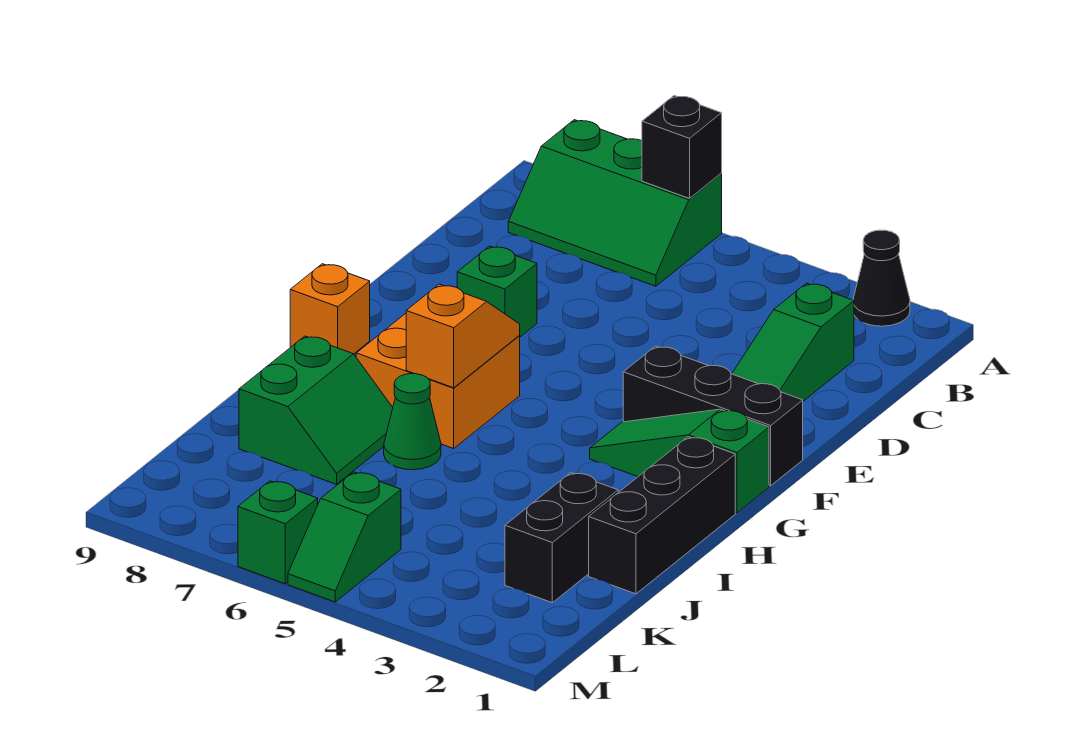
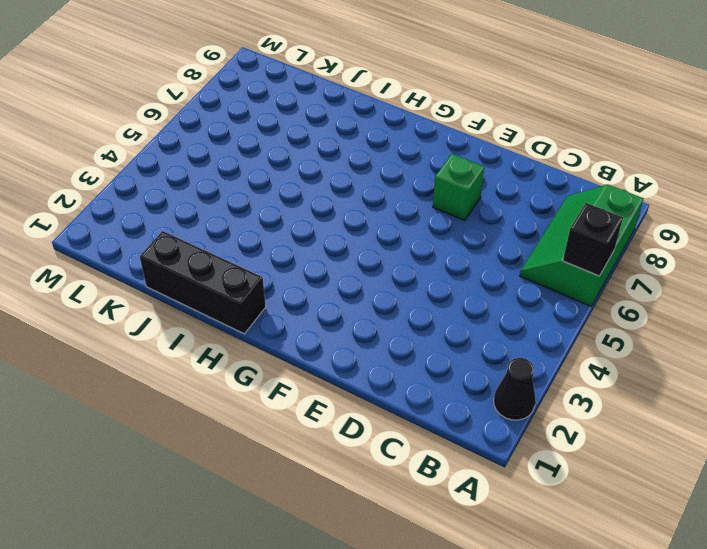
none -> green 1x3 slope [732,283,854,401]
none -> black 1x3 brick [623,346,803,486]
none -> green 1x3 slope [590,409,769,513]

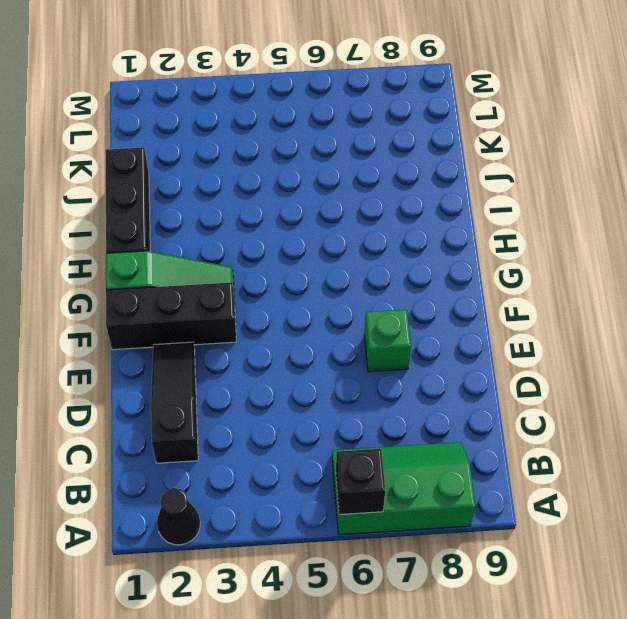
black 1x3 slope [151,342,198,463] -> green 1x3 slope [732,283,854,401]
none -> orange 2x2 brick [356,314,520,448]
none -> orange 1x1 brick [290,264,370,354]
none -> green 1x1 cone [384,374,441,470]

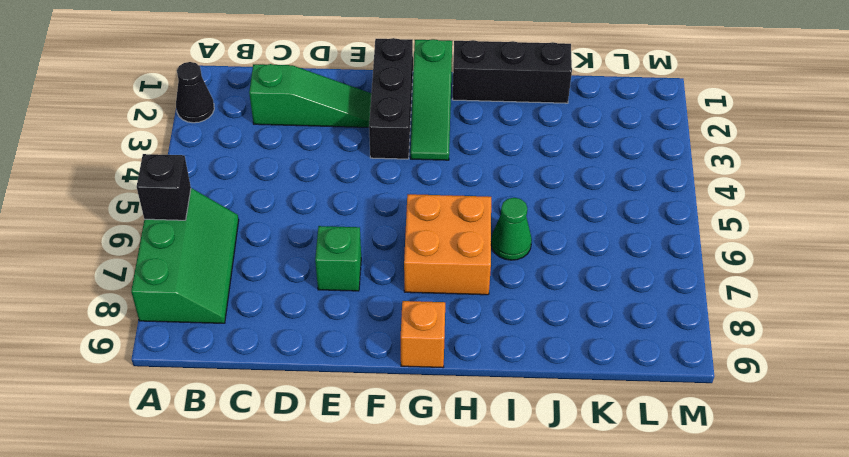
none -> green 2x2 slope [239,336,393,484]
none -> black 1x2 brick [505,473,618,603]
none -> green 1x2 slope [288,472,401,602]

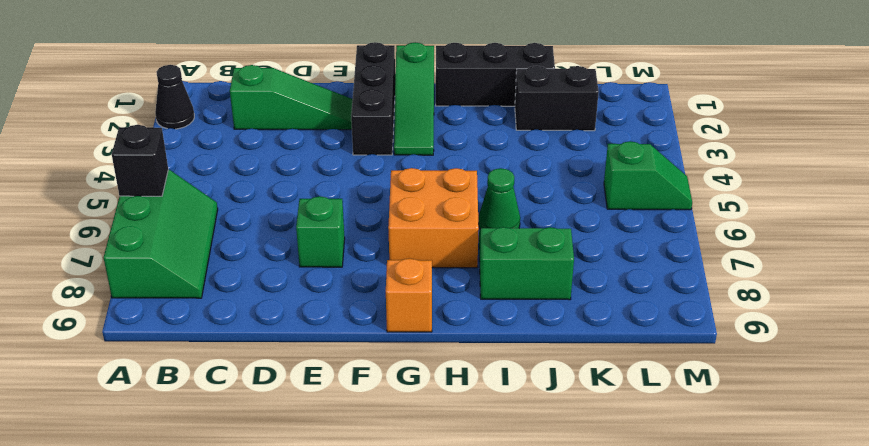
none -> green 1x1 brick [238,481,318,584]
none -> orange 1x2 slope [406,284,520,388]

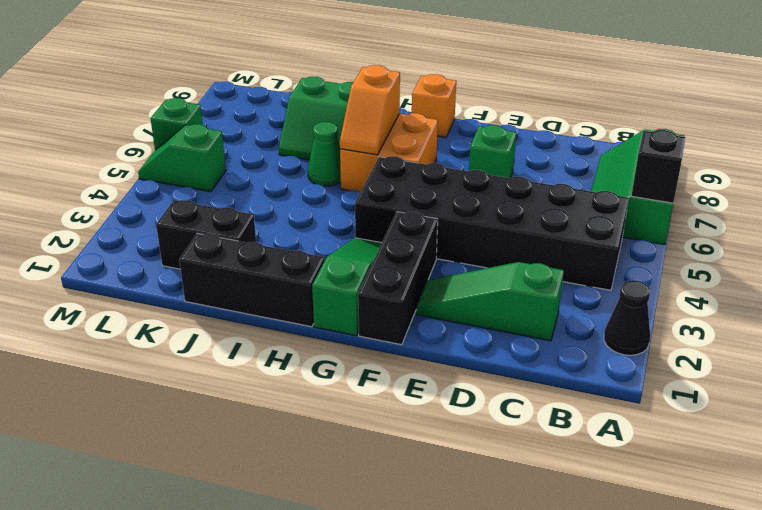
black 2x6 brick [355,156,629,290] -> none
orange 1x2 slope [340,65,400,155] -> orange 1x2 slope turned to [406,284,520,388]

